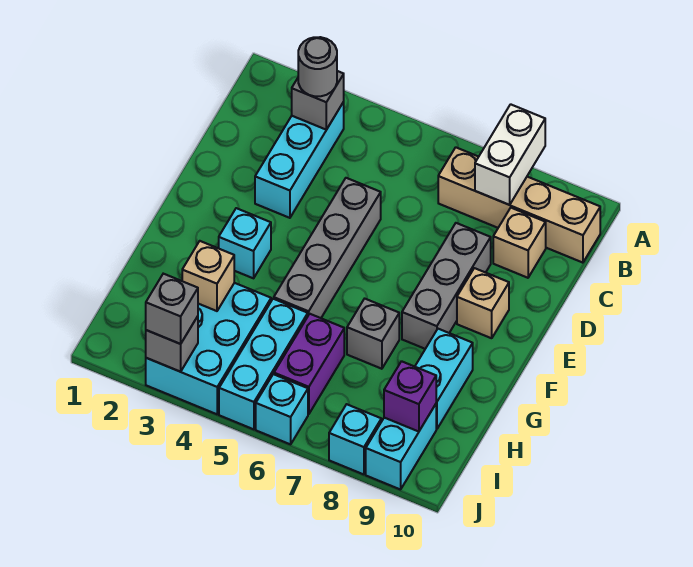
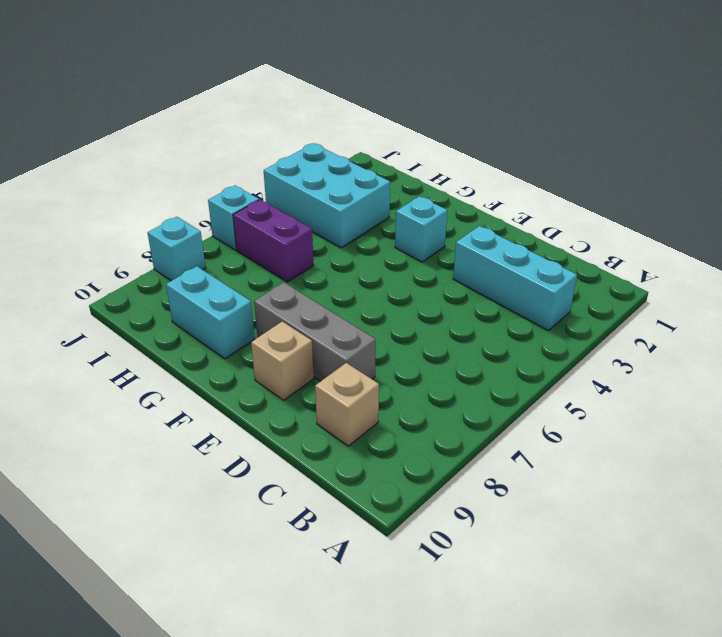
none -> tan 1x4 brick [438,147,600,263]
none -> grey 1x4 brick [274,178,381,318]
none -> grey 1x1 brick [347,299,399,369]

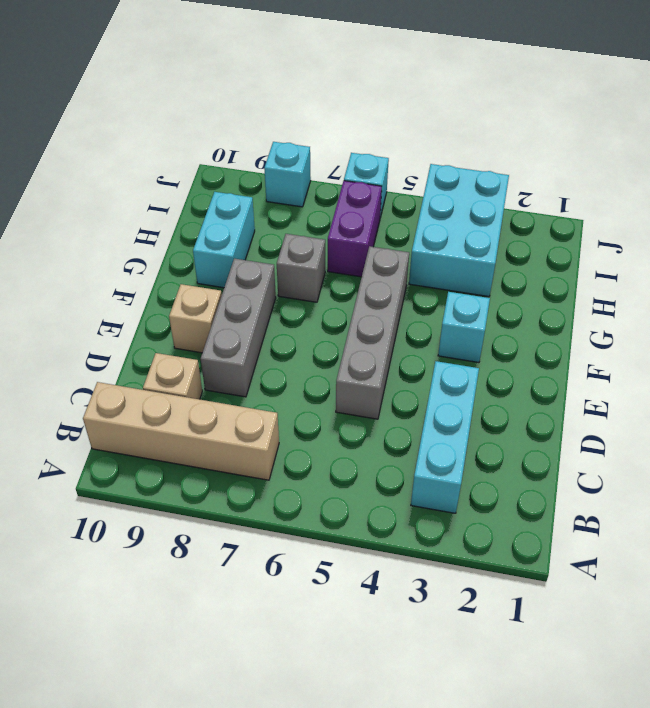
none -> cyan 1x3 brick [219,299,308,429]
none -> cyan 1x2 brick [366,404,436,490]
none -> white 1x2 brick [475,104,545,205]

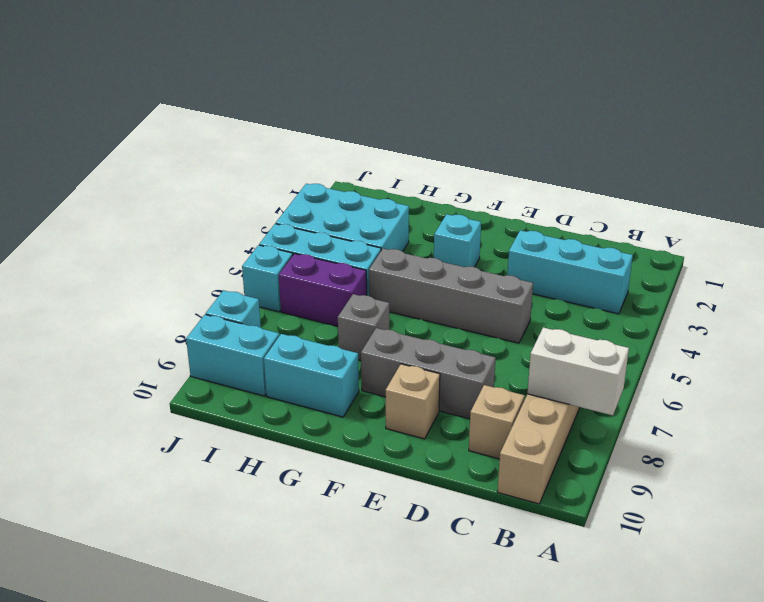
none -> grey 1x1 brick [292,71,344,130]
none -> tan 1x1 brick [182,241,234,311]
none -> purple 1x1 brick [384,361,436,432]

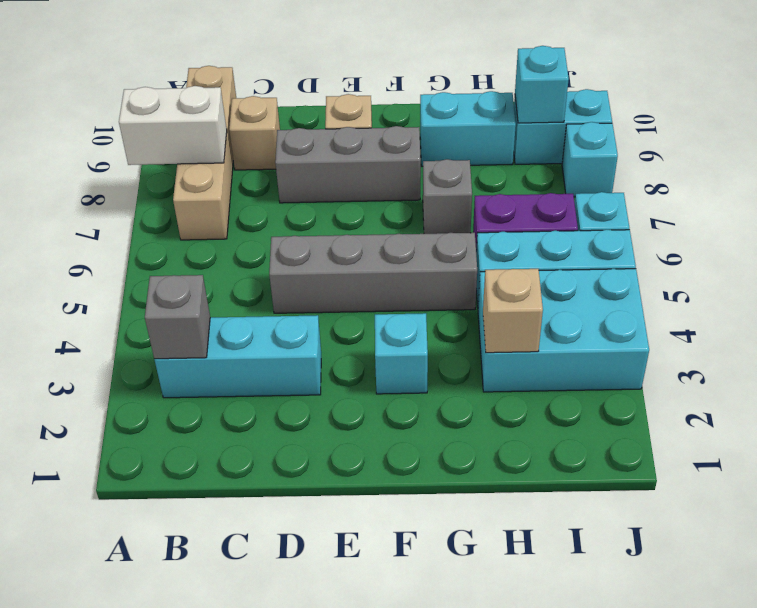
cyan 1x1 brick [515,46,569,123] -> purple 1x1 brick [384,361,436,432]
none -> grey 1x1 brick [146,316,198,372]
none -> grey 1x1 round brick [298,37,337,96]
none -> grey 1x1 brick [146,274,198,344]

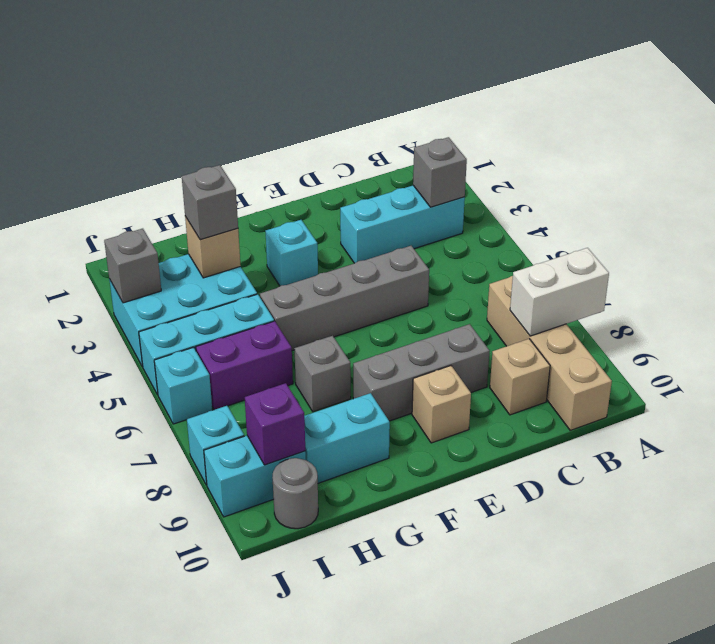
grey 1x1 brick [182,165,238,240] -> grey 1x1 brick moved to [146,274,198,344]
grey 1x1 round brick [272,458,318,529] -> grey 1x1 round brick moved to [298,37,337,96]

